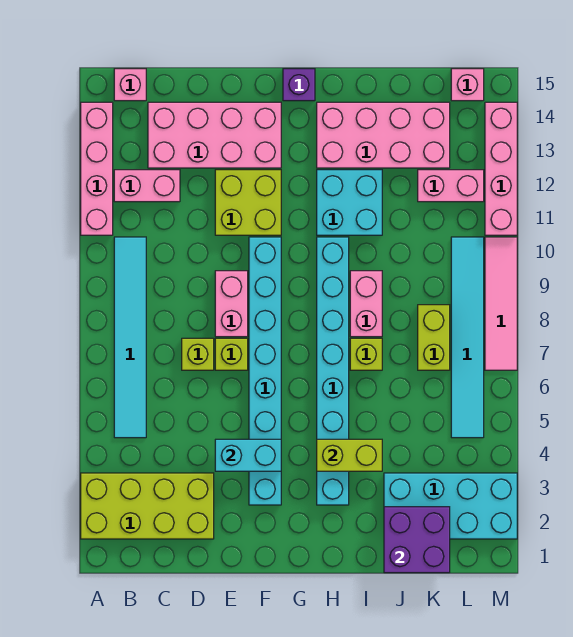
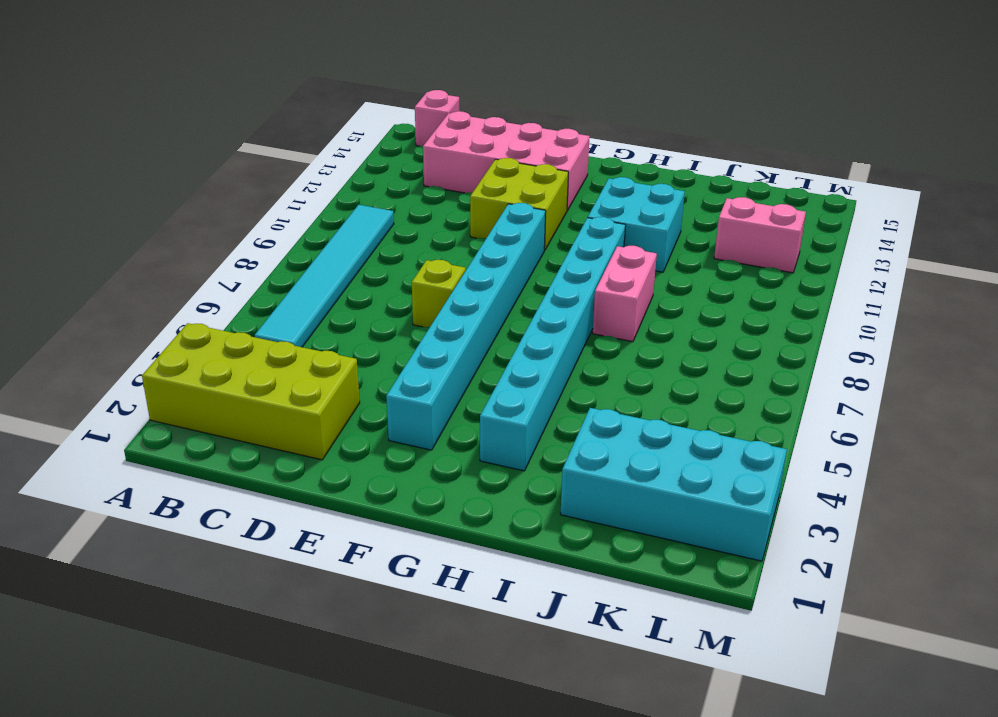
none -> pink 1x4 brick [81,102,113,235]
none -> pink 1x2 brick [114,170,180,202]
none -> lime 1x1 brick [182,338,214,370]

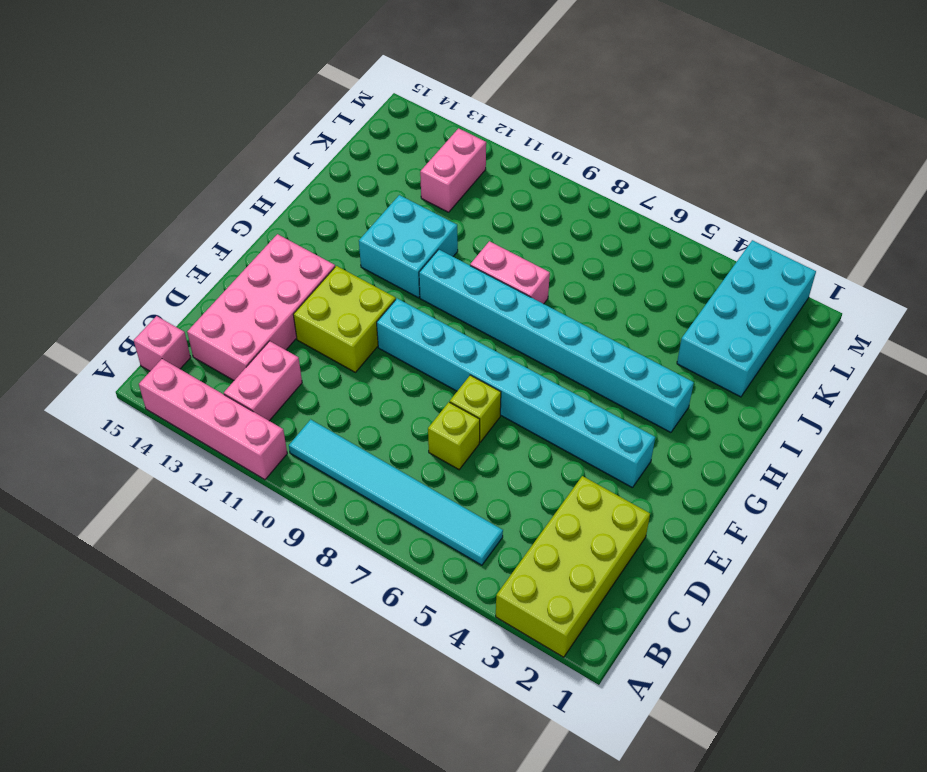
none -> pink 1x2 brick [215,271,248,337]
none -> purple 1x1 brick [283,69,315,101]
none -> pink 2x4 brick [317,102,450,168]

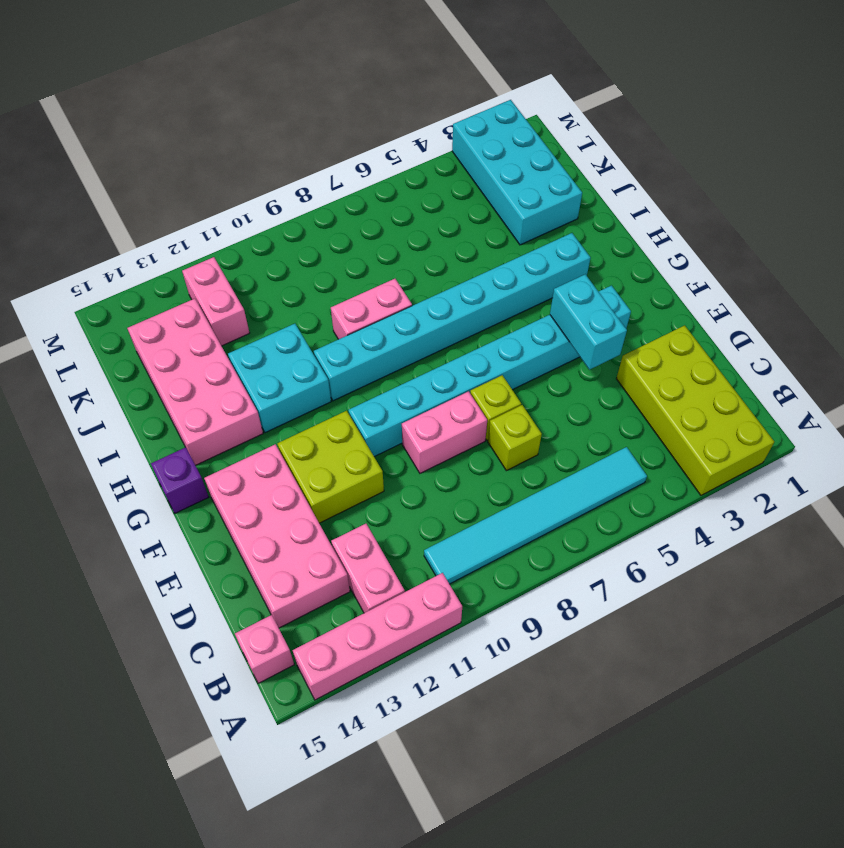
none -> lime 1x1 brick [350,338,382,370]
none -> lime 1x2 brick [418,305,450,370]
none -> cyan 1x6 tile [451,237,484,438]

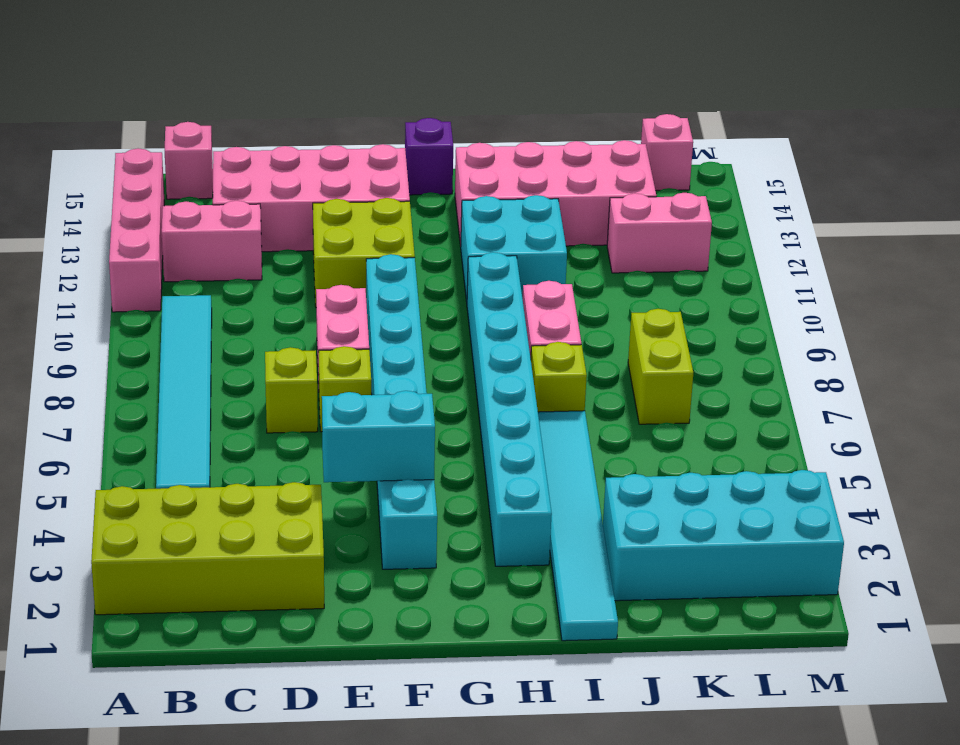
cyan 1x6 tile [538,411,618,641] -> cyan 1x6 tile moved to [451,237,484,438]
none -> pink 1x4 tile [485,237,517,370]
none -> pink 1x4 brick [485,102,517,235]
none -> lime 1x2 brick [317,439,382,471]

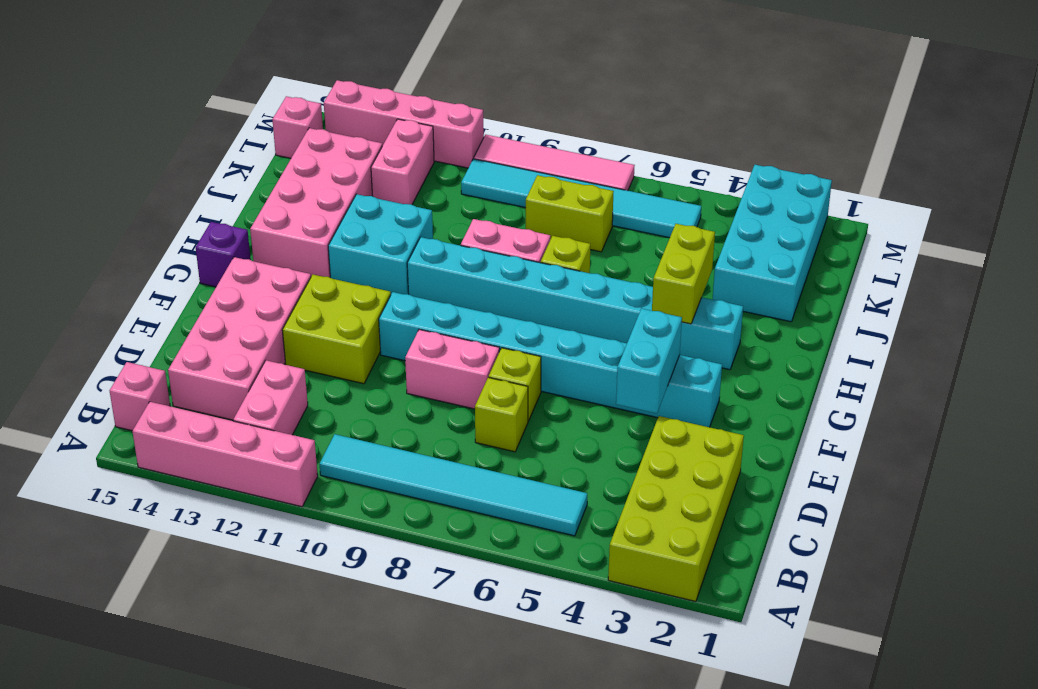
none -> purple 2x2 brick [384,507,450,573]

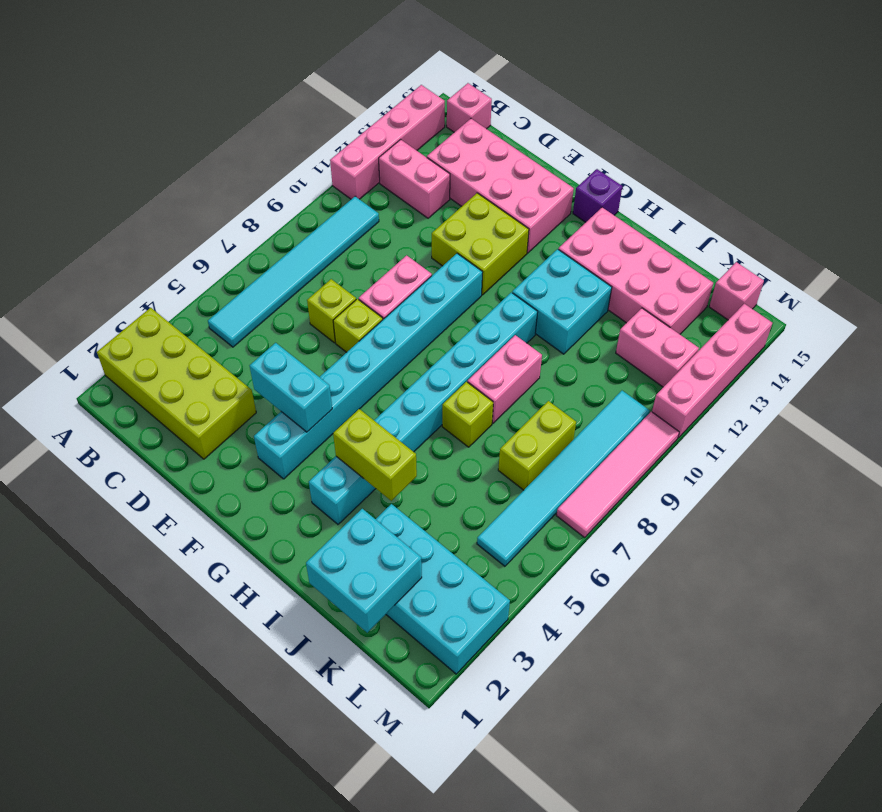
cyan 2x2 brick [306,509,422,633] -> purple 2x2 brick [384,507,450,573]

